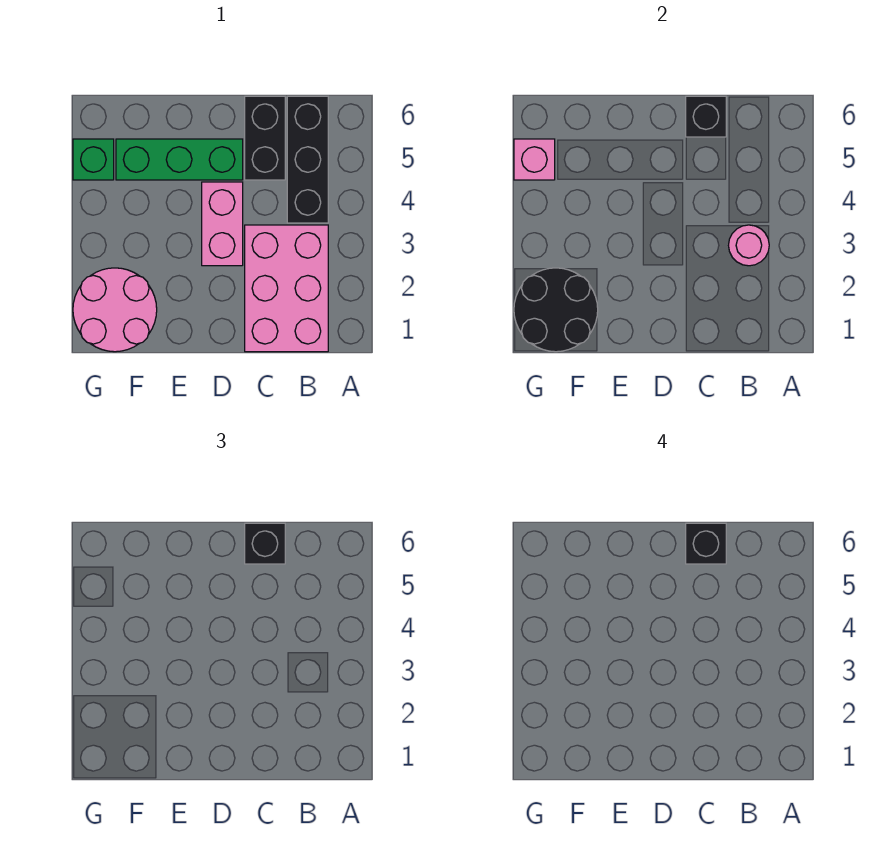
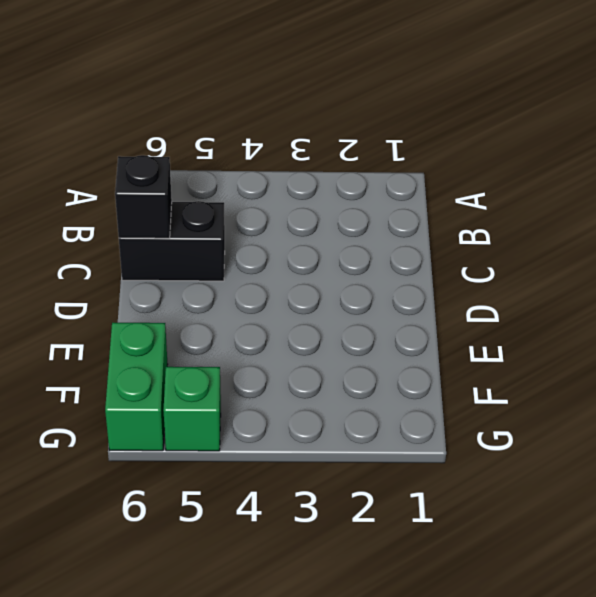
green 1x2 brick [105,323,168,451] -> none
none -> pink 2x3 brick [245,225,328,352]
none -> black 1x3 brick [287,96,328,223]
none -> pink 1x2 brick [202,182,243,266]

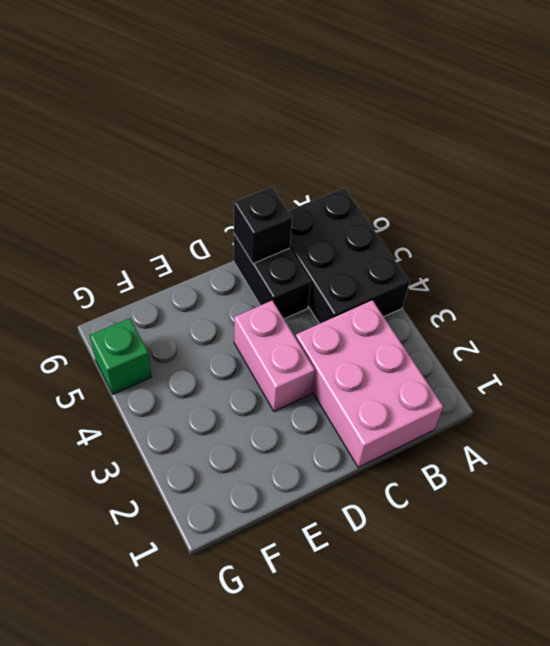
black 2x3 brick [288,188,409,324] -> black 1x3 brick [287,96,328,223]
none -> green 1x3 brick [116,139,243,180]
none -> pink 2x2 round brick [73,268,157,352]
none -> pink 1x1 round brick [729,225,769,266]

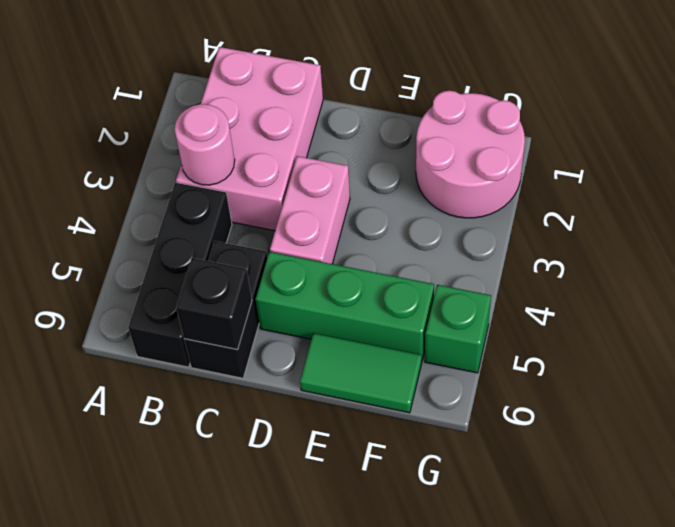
green 1x2 tile [300,333,422,413] -> none
none -> black 2x2 round brick [514,268,598,352]
none -> pink 1x1 brick [514,139,555,180]
none -> black 1x1 brick [245,523,285,564]

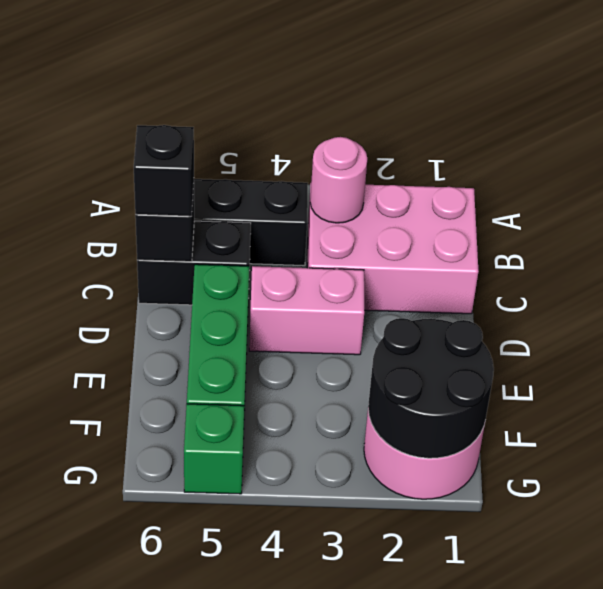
none -> pink 1x1 brick [514,139,555,180]
none -> black 1x1 brick [686,523,726,564]

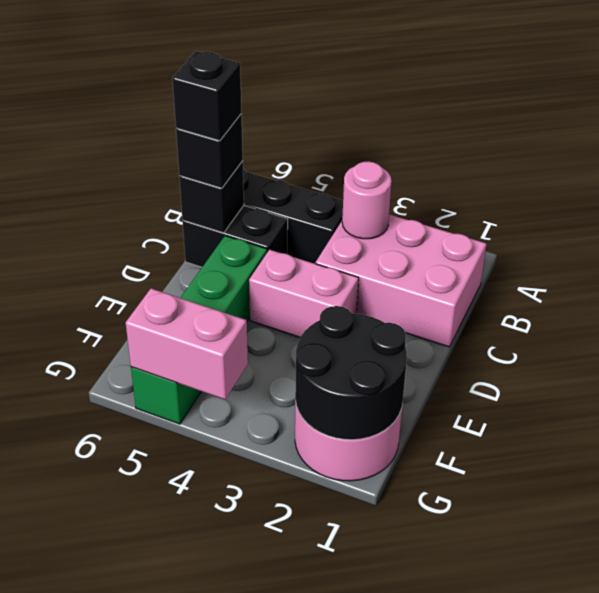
pink 1x2 brick [126,288,248,400] -> pink 1x1 brick [514,139,555,180]

